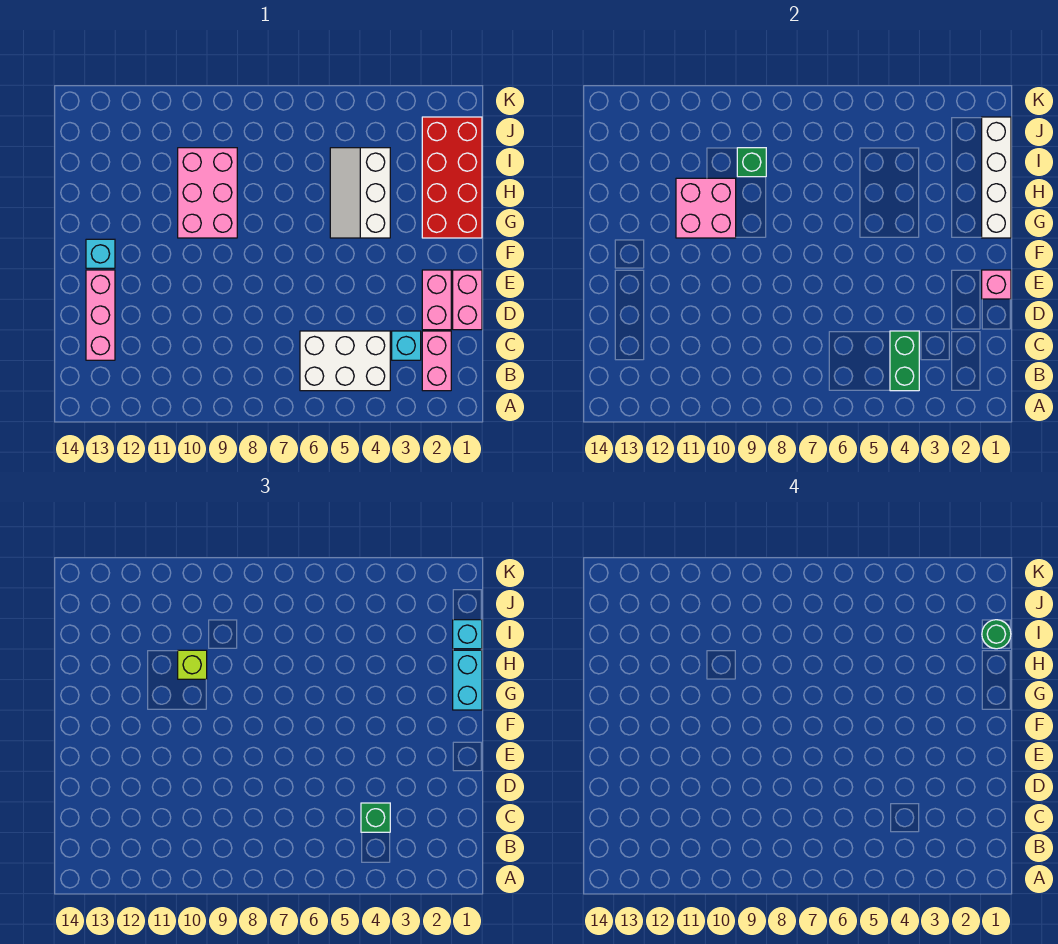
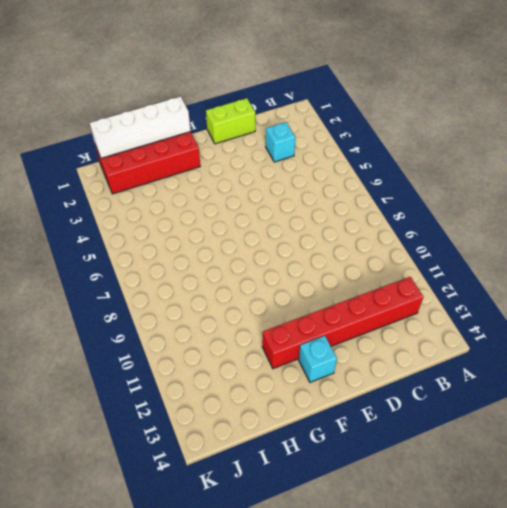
red 1x6 brick [262,277,423,369] -> none
lime 1x2 brick [206,98,255,144] -> pink 1x2 brick [453,270,482,330]
none -> pink 1x2 brick [422,331,451,391]
none -> white 2x3 brick [300,331,390,391]
none -> pink 1x3 brick [86,270,115,360]

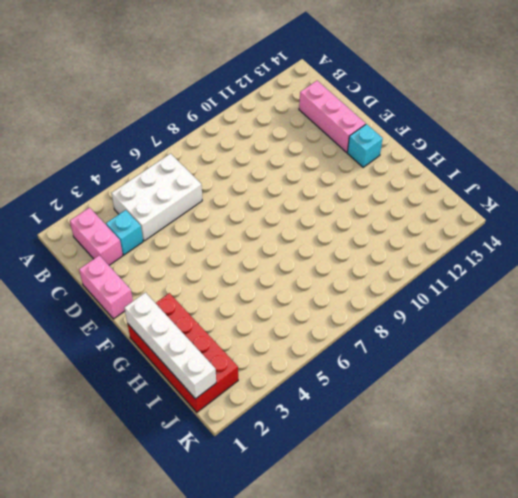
none -> pink 1x2 brick [422,270,451,330]
none -> white 2x3 slope [330,148,390,238]
none -> pink 2x3 brick [178,148,237,238]

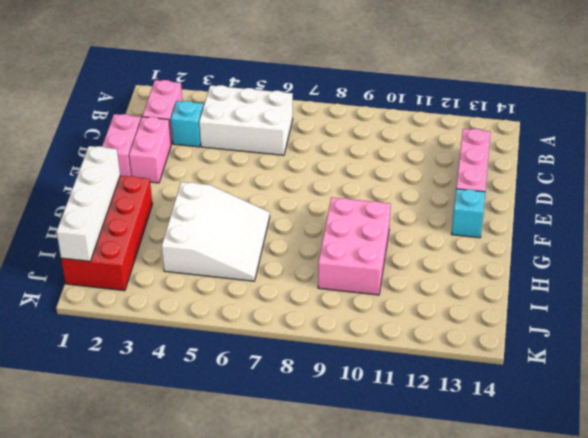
white 3x3 slope [162,182,270,281] -> white 2x3 slope [330,148,390,238]
none -> green 1x2 brick [890,331,919,391]
none -> pink 1x1 brick [982,270,1011,299]
none -> pink 2x2 brick [676,178,736,238]

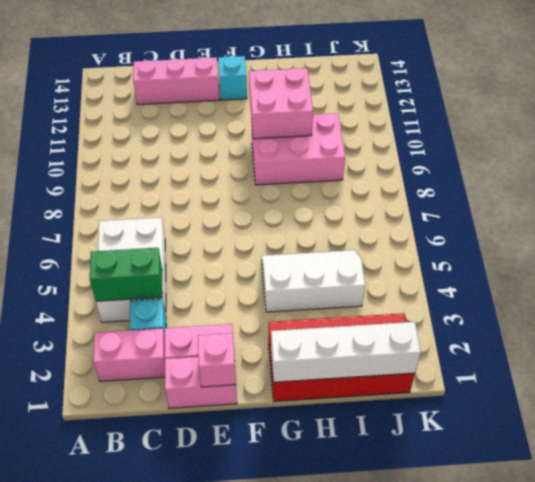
none -> green 1x1 brick [737,148,766,177]
none -> green 1x1 brick [361,803,390,832]
none -> cyan 1x2 brick [453,650,482,710]

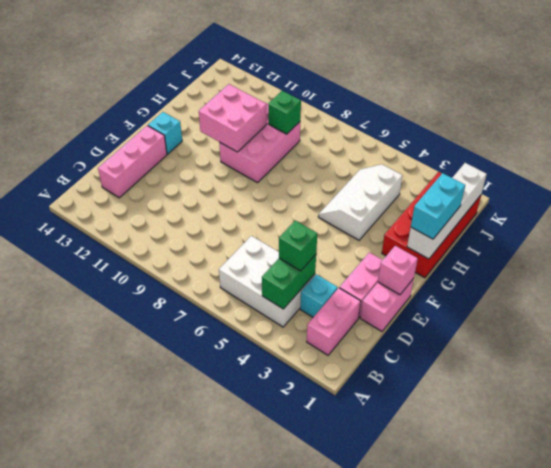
none -> lime 1x1 brick [178,650,207,679]
none -> cyan 1x1 brick [453,620,482,649]
none -> green 1x1 round brick [982,620,1011,649]

